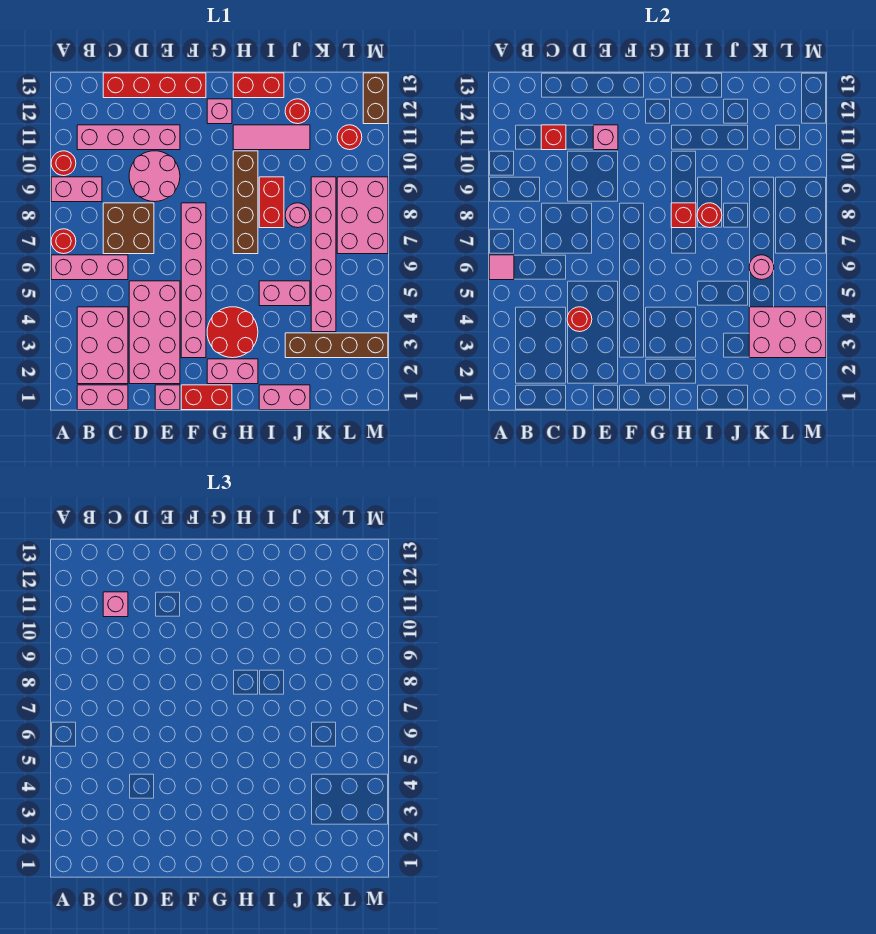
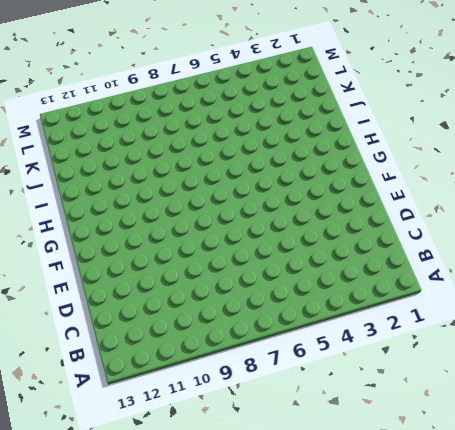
none -> pink 1x3 brick [51,255,128,280]
none -> red 1x1 round brick [51,229,76,254]
none -> pink 1x2 brick [51,177,102,202]
none -> red 1x1 round brick [51,151,76,176]

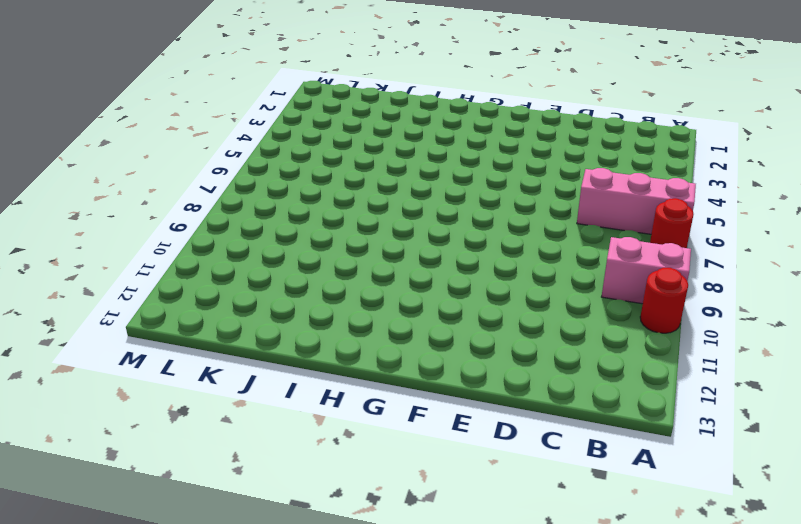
none -> pink 1x2 brick [77,385,128,410]
none -> pink 2x3 brick [77,307,128,384]
none -> pink 1x4 brick [77,125,180,150]
none -> brown 2x2 brick [103,203,154,254]

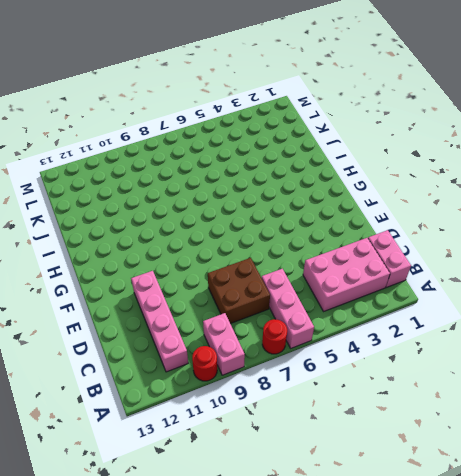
none -> red 1x4 brick [103,73,206,98]
none -> pink 2x4 brick [129,281,180,384]
none -> pink 2x2 round brick [129,151,180,202]
none -> pink 1x1 brick [155,385,180,410]

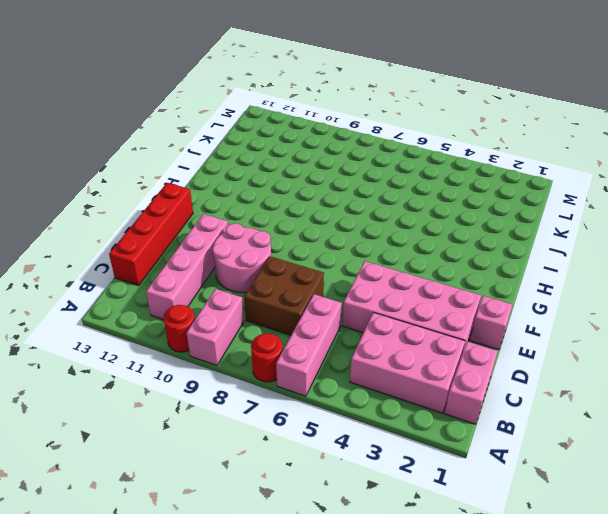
none -> red 1x2 brick [181,385,232,410]
none -> pink 1x6 brick [181,203,206,358]
none -> pink 1x2 brick [207,359,258,384]
none -> red 2x2 round brick [207,307,258,358]

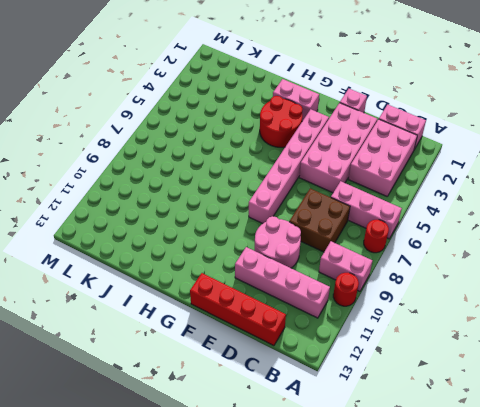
none -> red 1x2 brick [181,385,232,410]
none -> pink 1x1 brick [207,99,232,124]
none -> brown 1x4 brick [233,151,258,254]
none -> pink 1x3 tile [233,125,310,150]

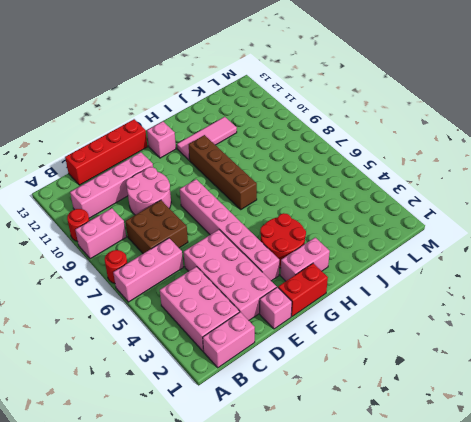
none -> red 1x2 brick [233,73,284,98]
none -> pink 1x2 brick [259,385,310,410]
none -> pink 1x2 brick [259,281,310,306]
none -> red 1x2 brick [259,177,284,228]

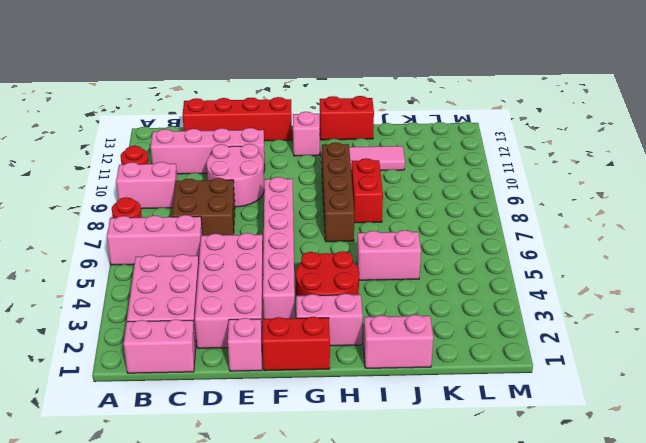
none -> brown 1x4 brick [285,333,388,358]
none -> pink 1x1 round brick [285,203,310,228]
none -> red 1x1 round brick [285,99,310,124]
none -> pink 1x6 brick [311,177,336,332]

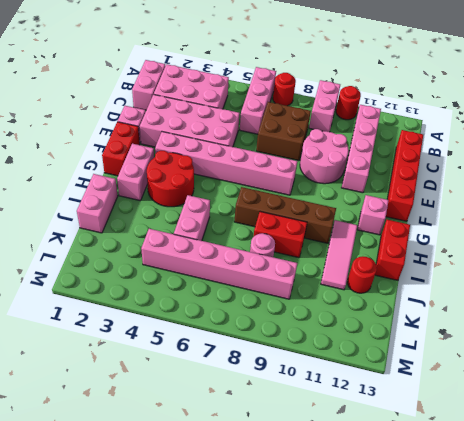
none -> brown 1x4 brick [285,333,388,358]
none -> pink 2x3 brick [337,177,388,254]
none -> red 1x1 round brick [337,125,362,150]
none -> brown 1x2 brick [363,73,388,124]

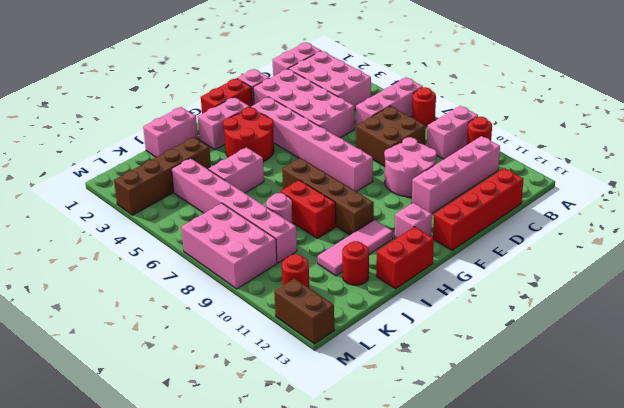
none -> pink 1x1 tile [489,255,514,280]
none -> red 1x1 brick [541,125,566,150]
none -> red 1x1 round brick [567,307,592,332]
none -> pink 1x1 brick [593,125,618,150]

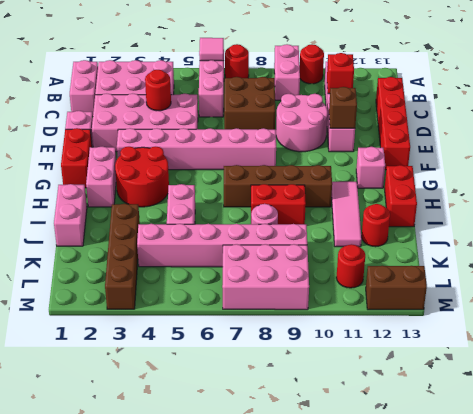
brown 1x1 brick [329,87,357,128] -> pink 1x1 brick [593,125,618,150]
none -> red 1x1 brick [671,203,696,228]
none -> red 1x1 round brick [697,203,722,228]
none -> pink 2x3 brick [749,307,826,358]
none -> pink 1x1 round brick [749,255,774,280]

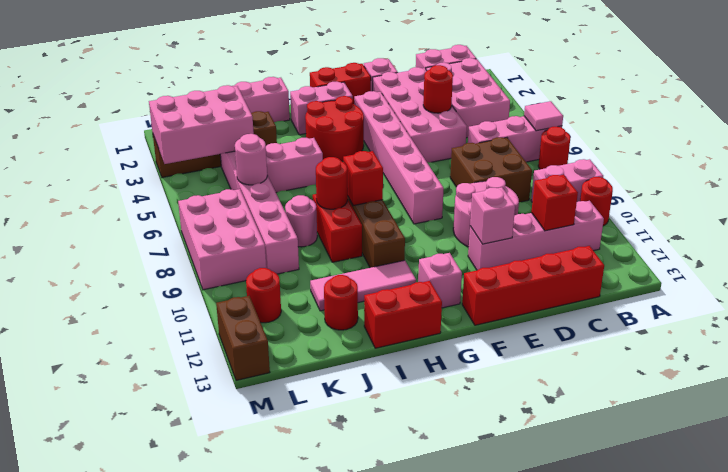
none -> pink 1x1 brick [103,592,128,617]

